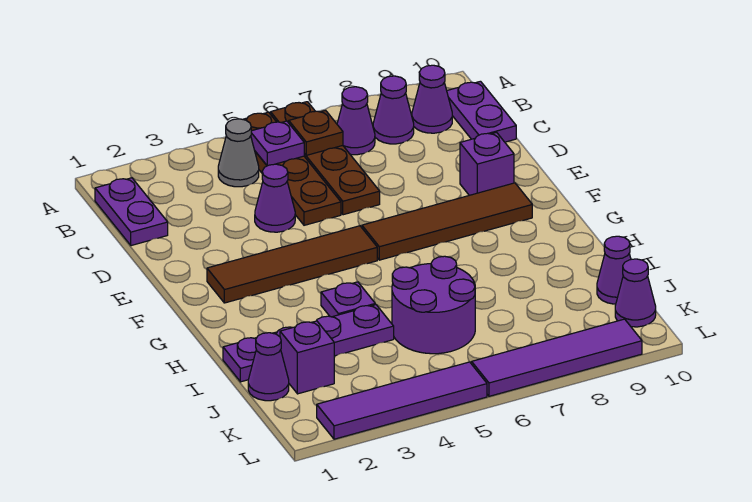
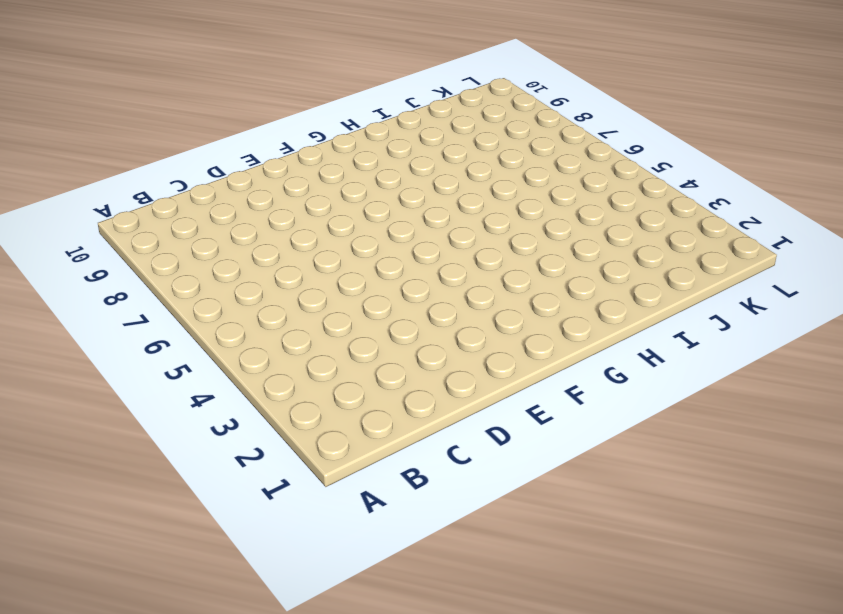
none -> brown 1x4 plate [243,112,341,225]
none -> brown 1x4 plate [271,102,380,215]
none -> purple 1x2 plate [95,178,168,246]

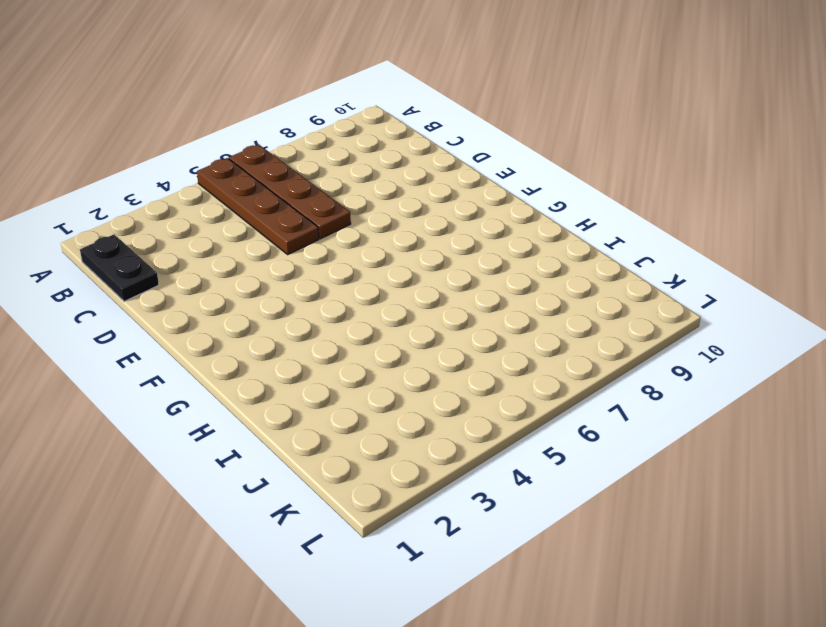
black 1x2 plate [80,234,159,302] -> purple 1x2 plate [95,178,168,246]
none -> grey 1x1 cone [218,119,259,187]
none -> purple 1x1 cone [337,87,375,155]
none -> purple 1x1 cone [373,76,414,144]

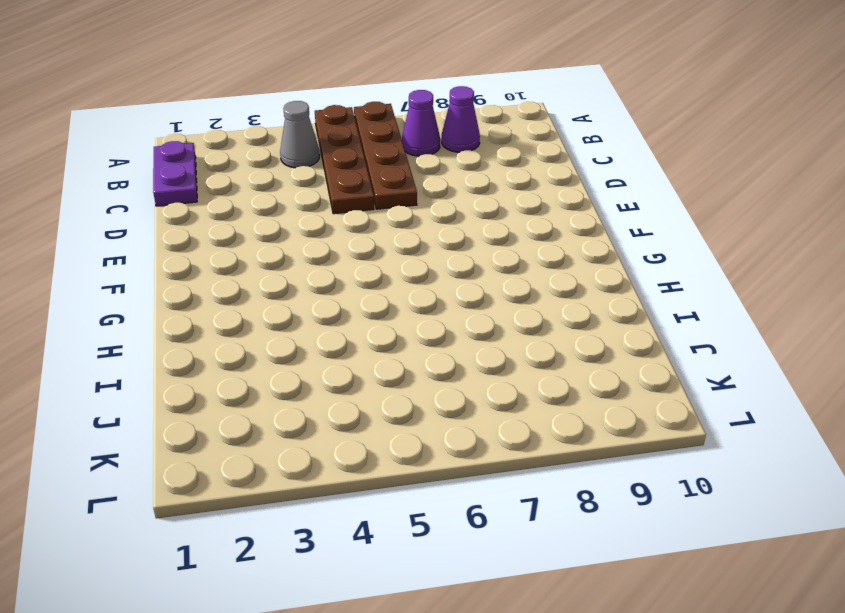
none -> purple 1x1 cone [412,65,452,133]
none -> purple 1x2 plate [447,81,516,142]
none -> purple 1x1 cone [255,164,295,232]

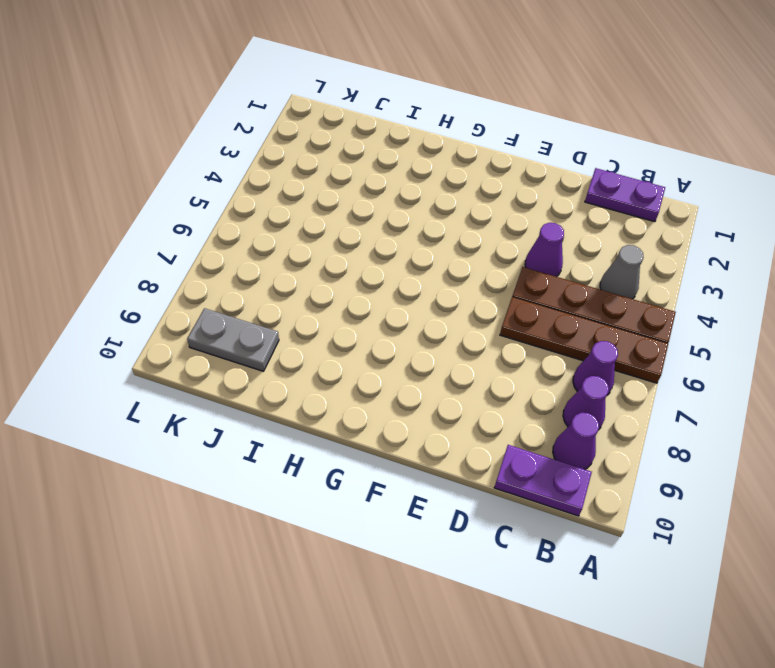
grey 1x2 plate [187,308,279,371] -> none
none -> purple 1x1 brick [460,132,514,195]
none -> brown 1x4 tile [207,226,377,303]
none -> brown 1x4 tile [362,183,532,260]

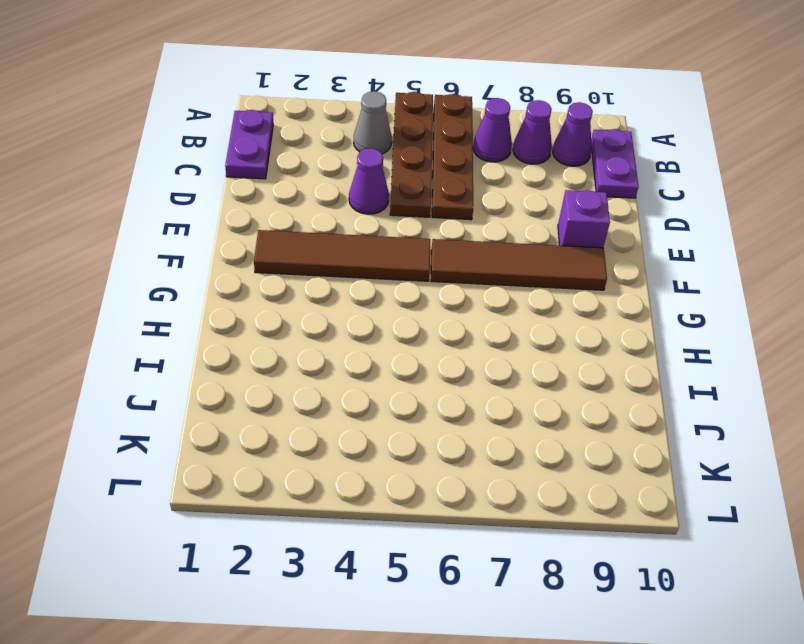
none -> purple 1x1 plate [321,282,375,317]
none -> purple 1x4 plate [223,305,394,382]
none -> purple 2x2 round brick [392,256,475,354]

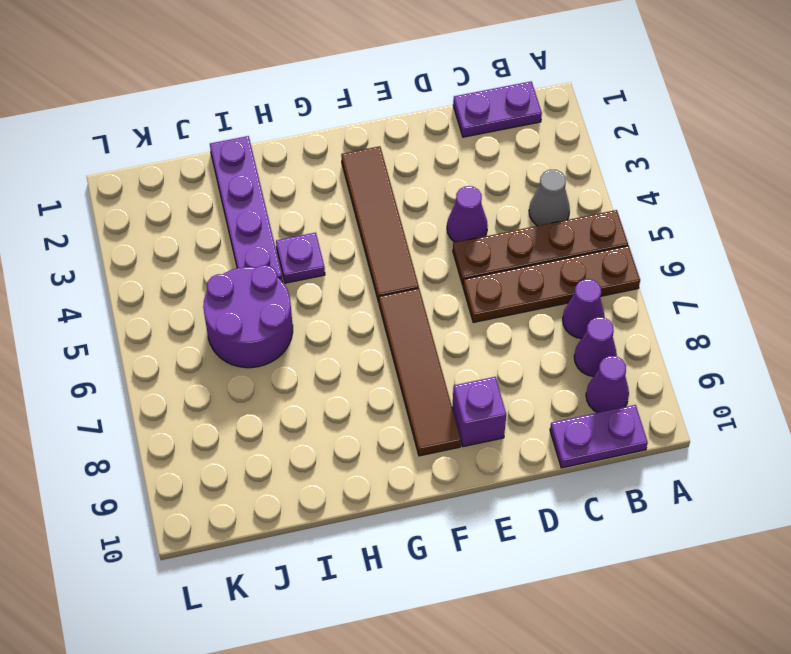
none -> purple 1x1 cone [248,333,289,401]
none -> purple 1x1 brick [280,321,334,394]
none -> purple 1x1 cone [597,236,631,304]

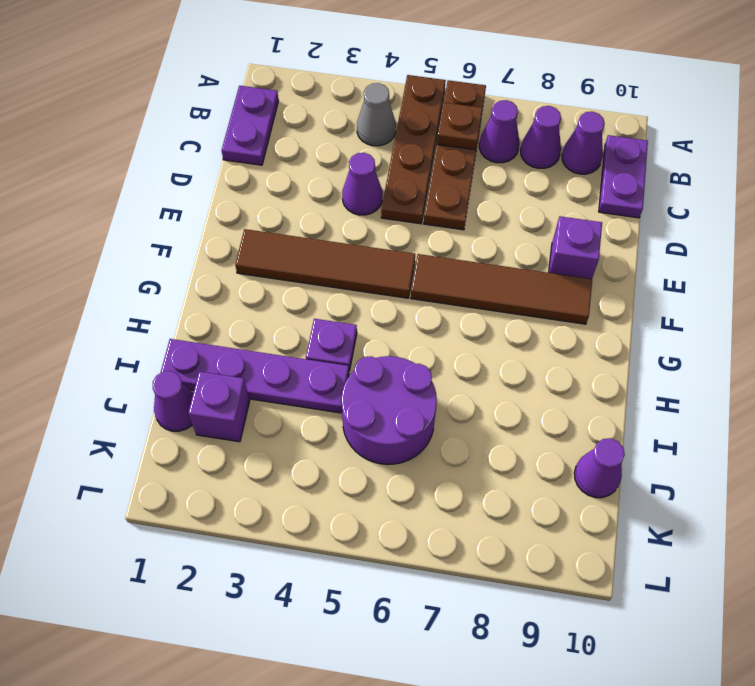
none -> purple 1x1 cone [615,259,656,327]
none -> purple 1x4 tile [317,362,487,439]
none -> purple 1x4 tile [472,319,642,396]

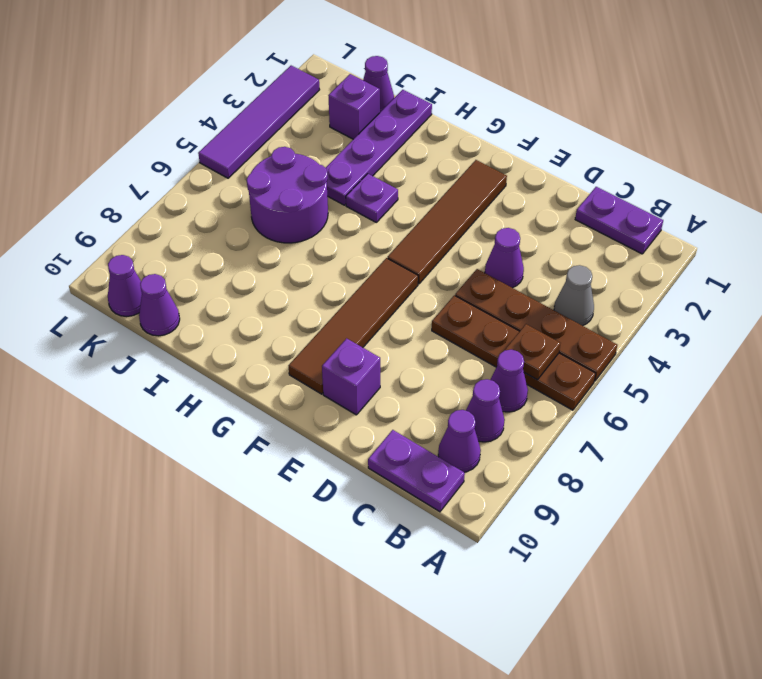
none -> purple 1x4 tile [472,319,642,396]
none -> purple 1x1 plate [251,121,304,166]

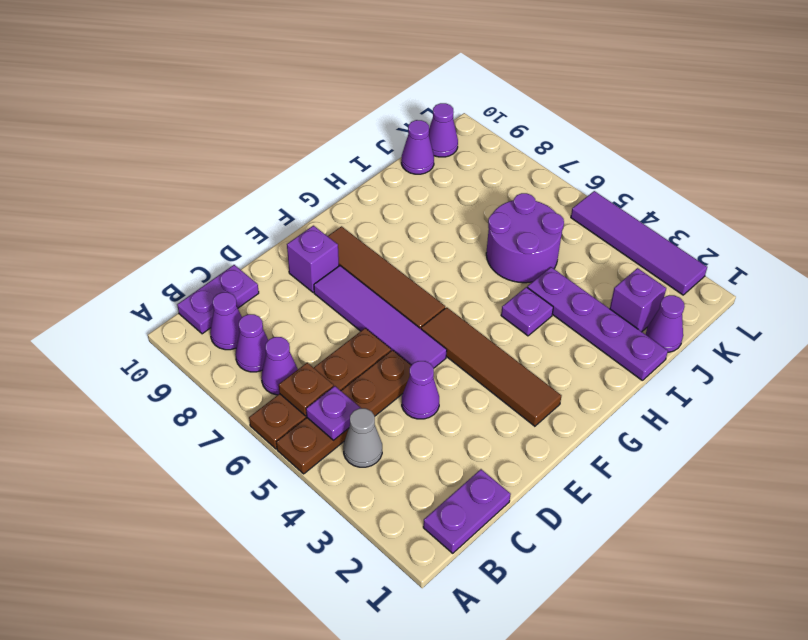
purple 1x4 tile [314,266,447,368] -> purple 1x4 tile moved to [472,319,642,396]

